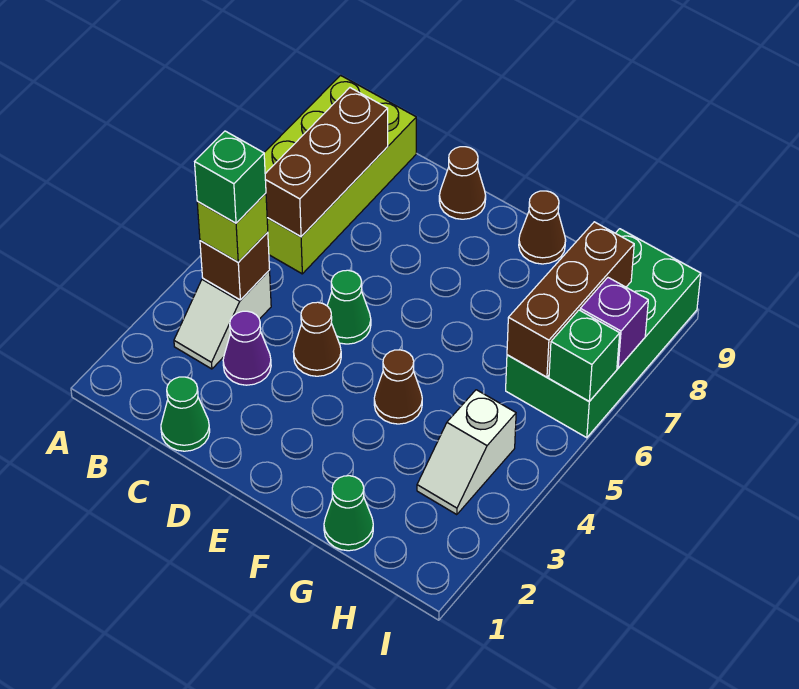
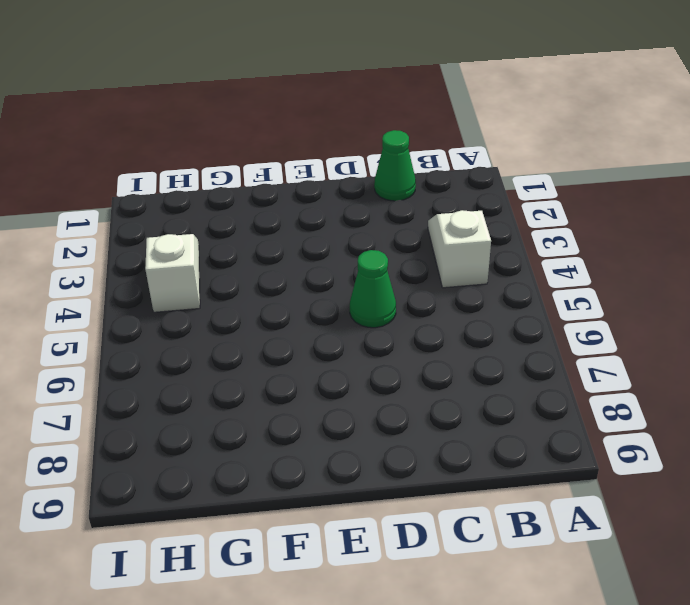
none -> lime 2x4 brick [264,75,416,274]
none -> purple 1x1 cone [223,311,271,385]
none -> brown 1x1 cone [293,302,341,376]

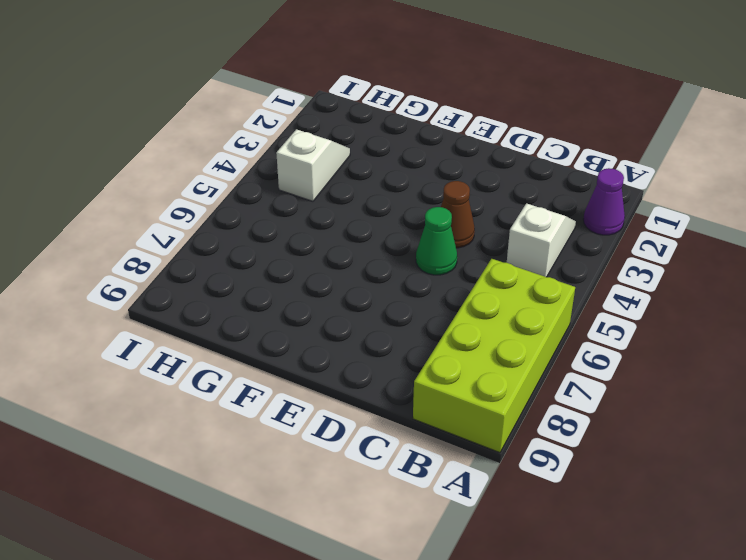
purple 1x1 cone [583,168,625,235] -> purple 1x1 cone moved to [223,311,271,385]
none -> green 1x1 cone [161,377,210,451]
none -> brown 1x1 cone [439,147,486,219]
none -> brown 1x1 cone [374,350,422,424]

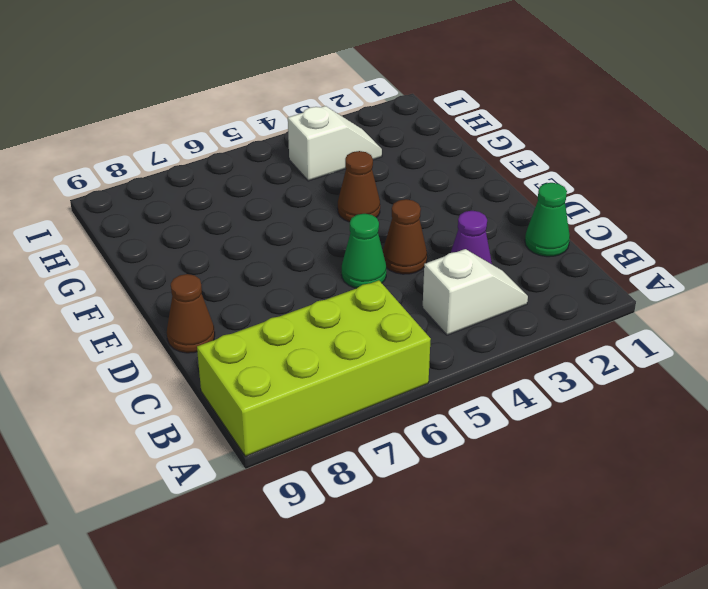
none -> brown 1x1 cone [519,191,566,264]
none -> green 1x1 cone [324,476,373,551]
none -> green 2x4 brick [506,229,701,438]

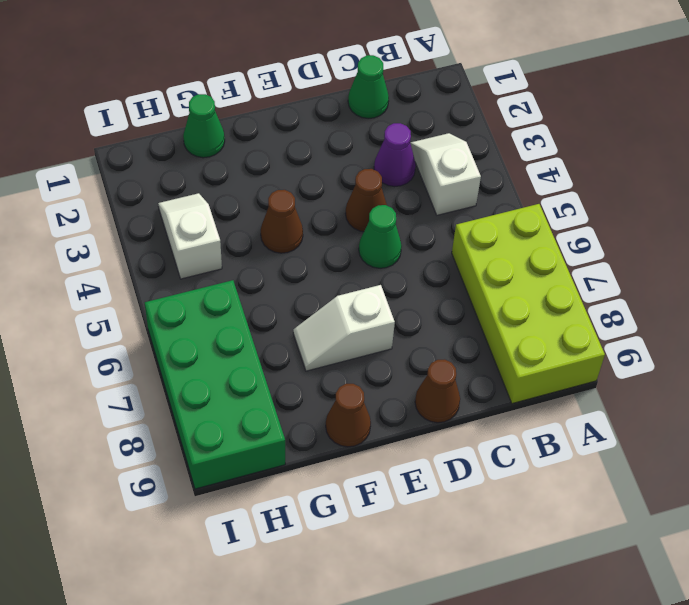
white 1x2 slope [293,285,395,371] -> none
none -> brown 1x1 brick [200,232,270,300]
none -> brown 1x3 brick [265,88,388,236]
none -> brown 1x3 brick [507,222,634,377]

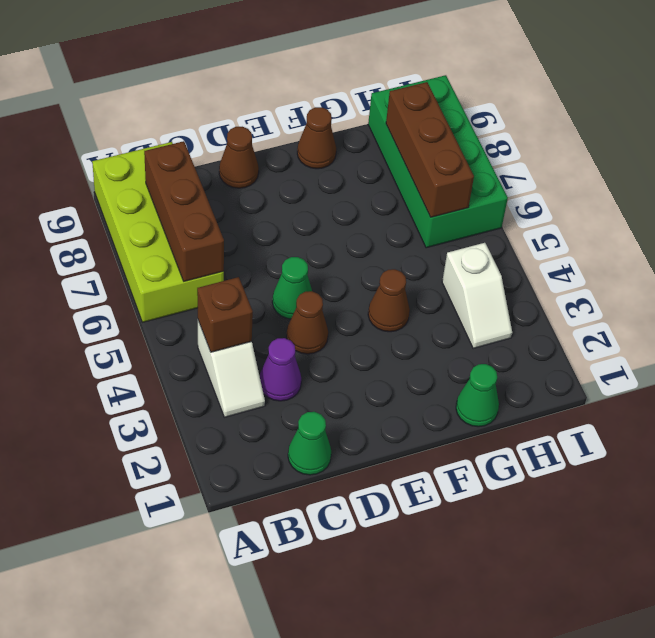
none -> green 1x1 brick [549,310,620,401]
none -> purple 1x1 brick [580,278,648,368]
none -> lime 1x1 brick [197,193,268,262]

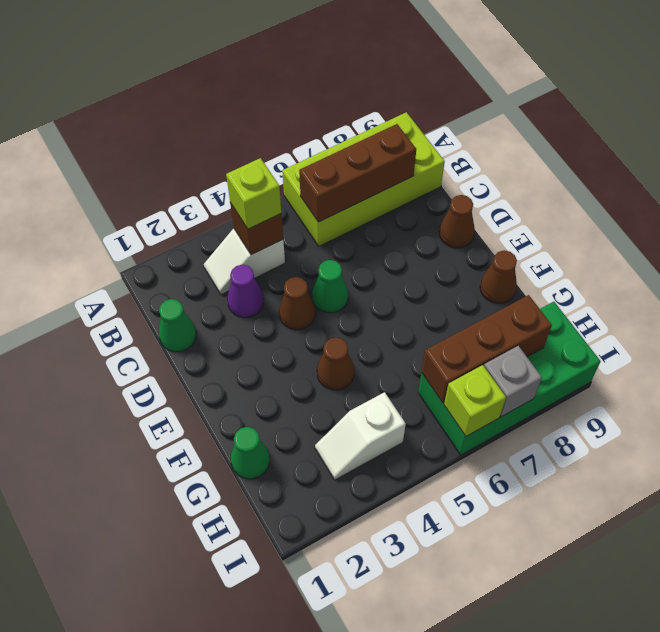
lime 1x1 brick [444,365,506,436] -> green 1x1 brick [549,310,620,401]
grey 1x1 brick [484,346,542,417] -> purple 1x1 brick [580,278,648,368]
none -> green 1x1 brick [195,131,266,223]

